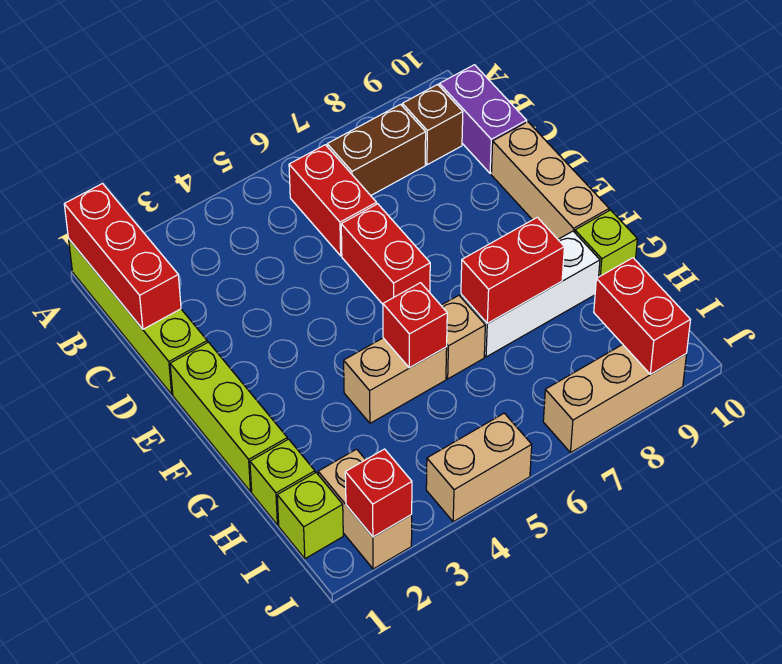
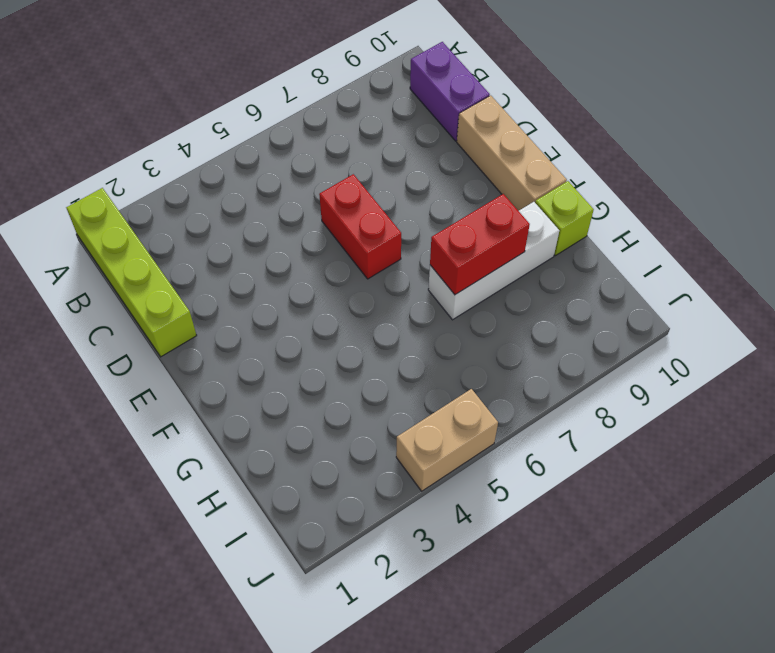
none -> red 1x2 brick [289,145,377,256]
none -> brown 1x2 brick [327,104,426,195]
none -> brown 1x1 brick [402,84,463,165]

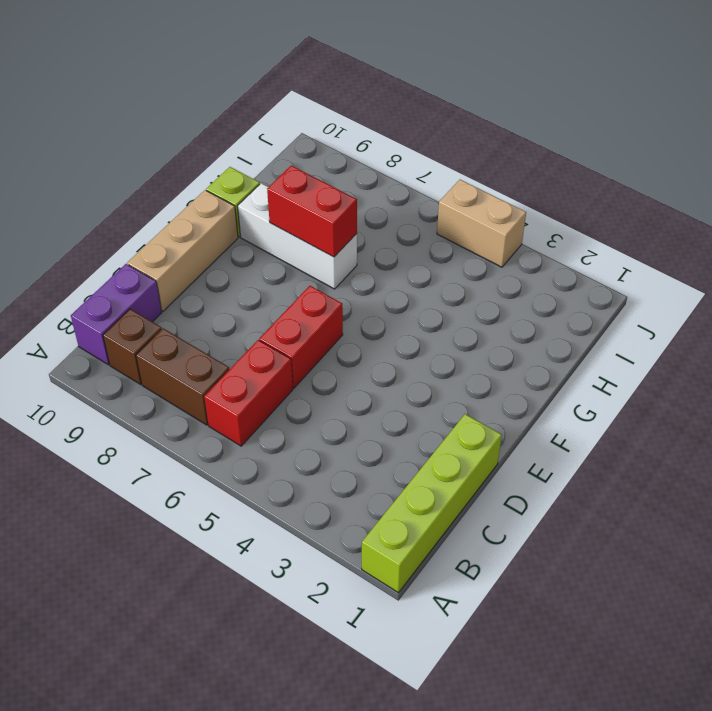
none -> lime 1x3 brick [170,342,287,492]
none -> tan 1x2 brick [344,338,447,423]
none -> tan 1x1 brick [441,295,485,379]

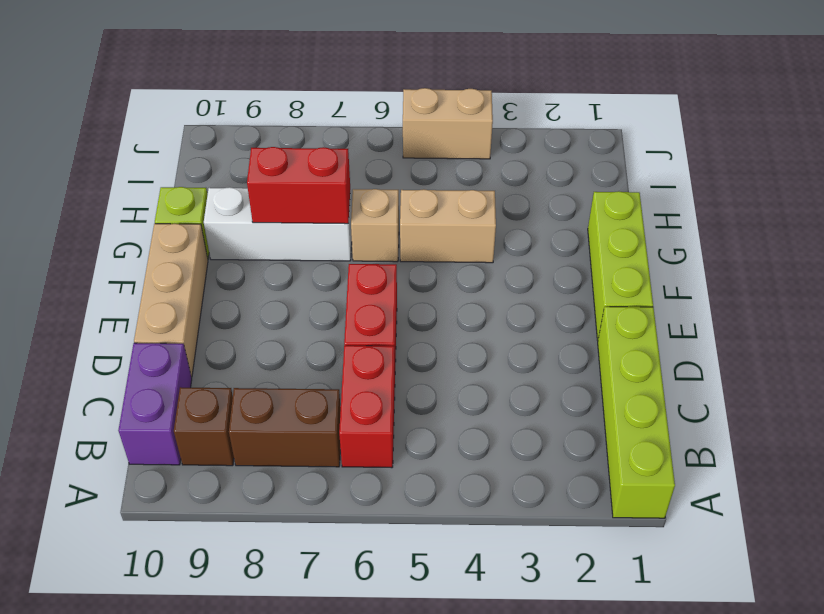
none -> lime 1x1 brick [250,439,315,525]
none -> lime 1x1 brick [277,473,343,559]
none -> tan 1x2 brick [318,449,412,569]

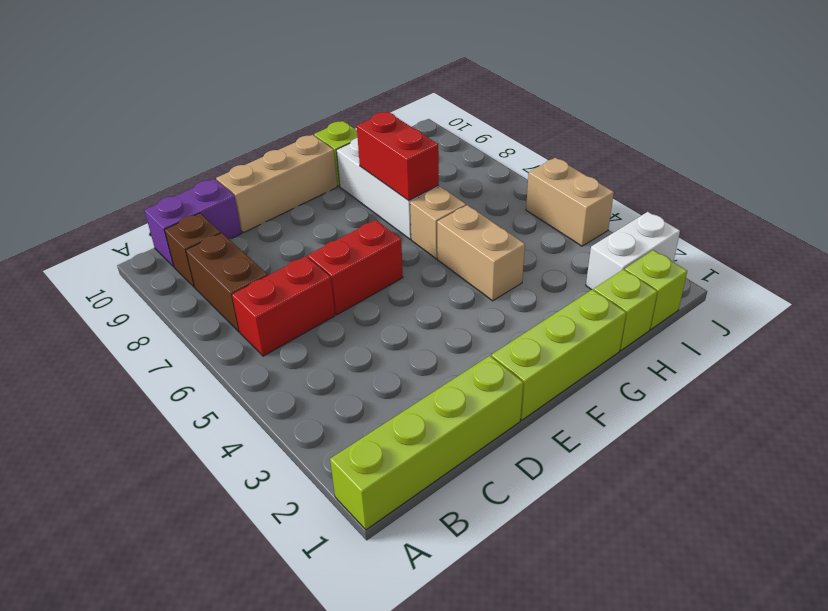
white 1x2 brick [586,212,680,290] -> tan 1x2 brick [318,449,412,569]
none -> tan 1x3 brick [543,345,687,453]
none -> red 1x3 brick [64,184,181,329]
none -> red 1x1 brick [383,283,447,368]

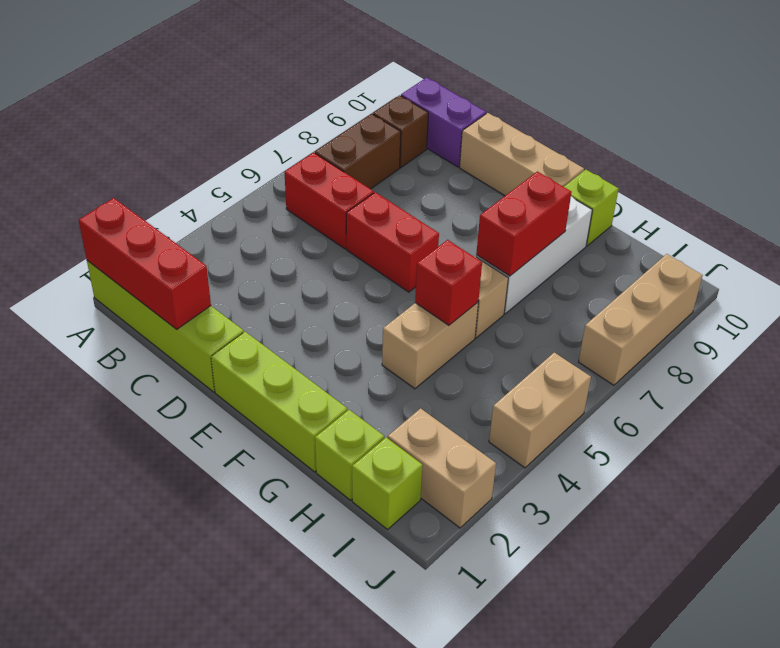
none -> red 1x2 brick [594,258,690,374]
none -> red 1x1 brick [345,449,412,537]

